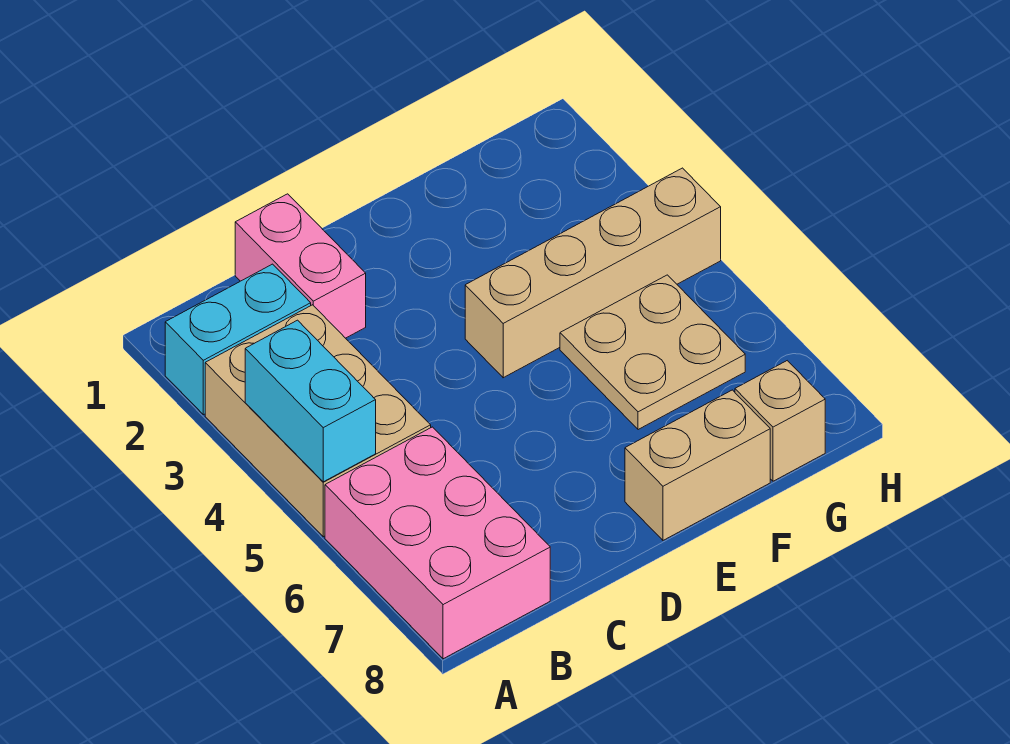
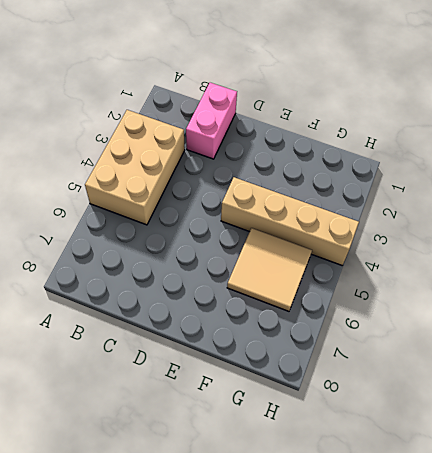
tan 2x2 tile [227,228,312,311] -> tan 2x2 plate [560,275,745,430]
none -> cyan 1x2 brick [165,264,311,415]
none -> pink 2x3 brick [325,427,550,659]

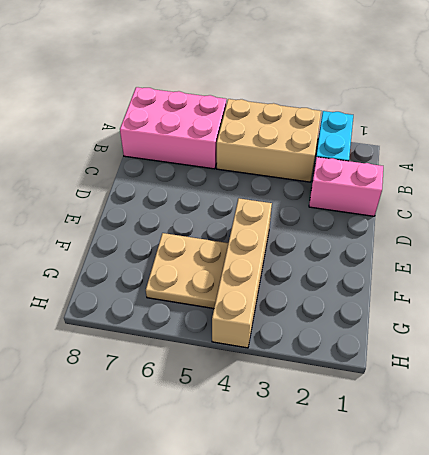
none -> tan 1x2 brick [625,390,770,540]
none -> tan 1x1 brick [735,361,825,481]

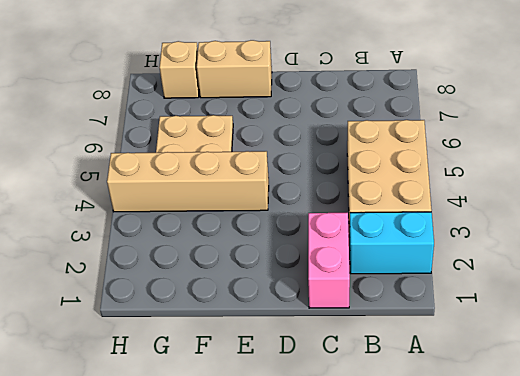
none -> pink 2x3 brick [325,427,550,659]
none -> cyan 1x2 brick [245,320,376,482]

